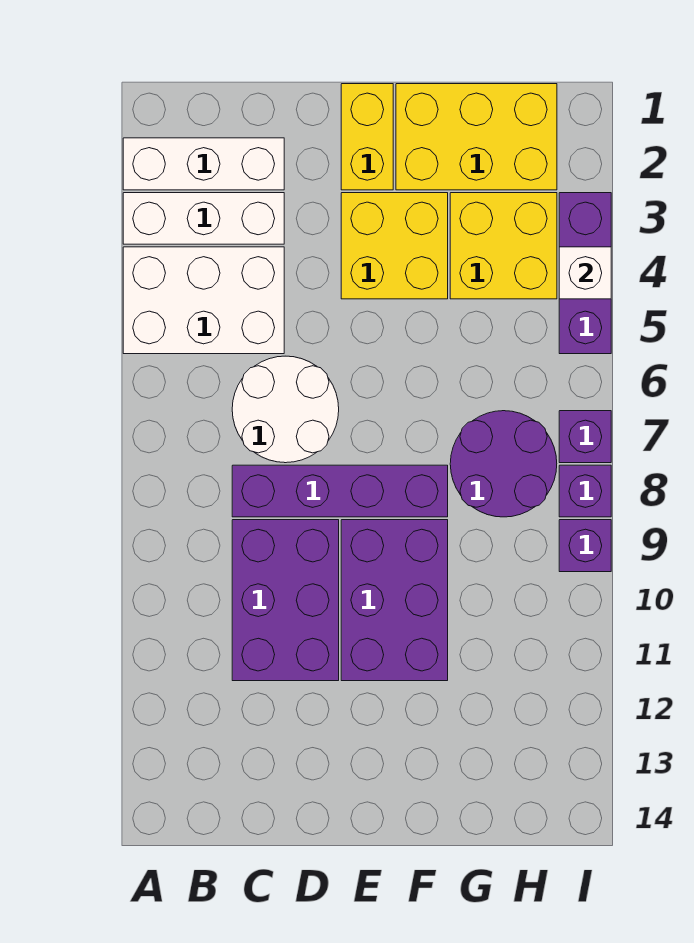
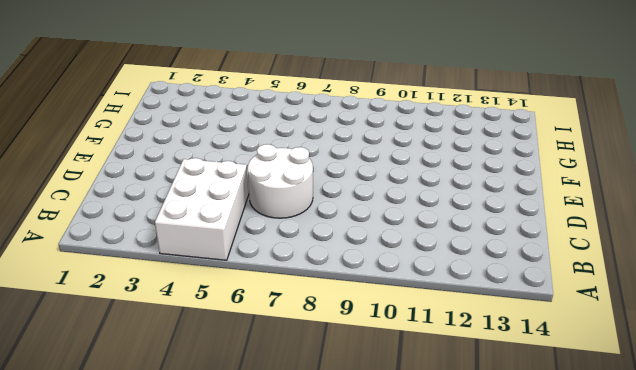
none -> white 1x3 brick [123,138,284,190]
none -> white 1x3 brick [123,193,284,244]
none -> purple 1x4 brick [232,465,448,517]

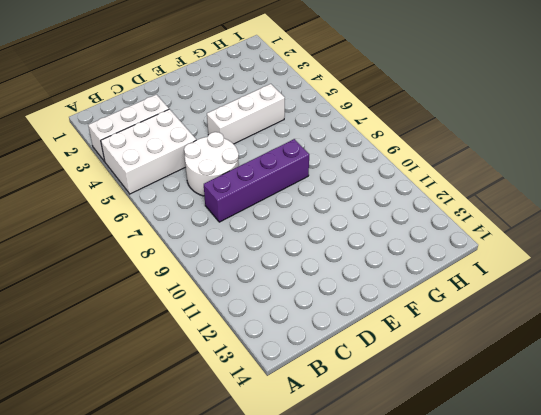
white 1x3 brick [207,84,285,144] -> white 1x3 brick moved to [123,138,284,190]
none -> purple 2x3 brick [232,520,339,681]
none -> yellow 1x2 brick [341,84,393,190]
none -> yellow 2x2 brick [341,193,448,299]

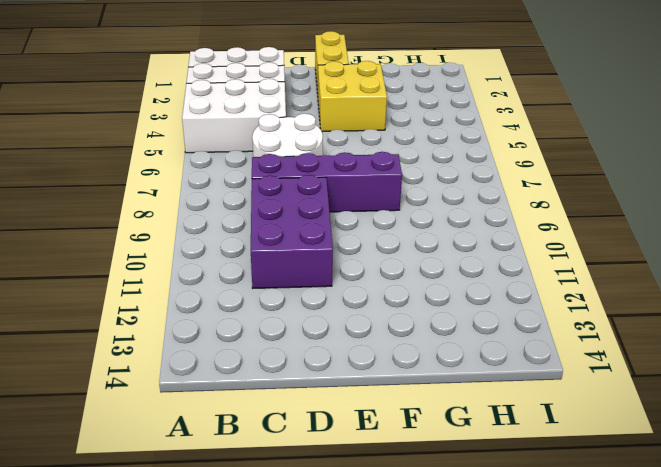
none -> purple 2x3 brick [341,520,448,681]
none -> yellow 2x3 brick [396,84,557,190]
none -> yellow 2x2 brick [450,193,557,299]

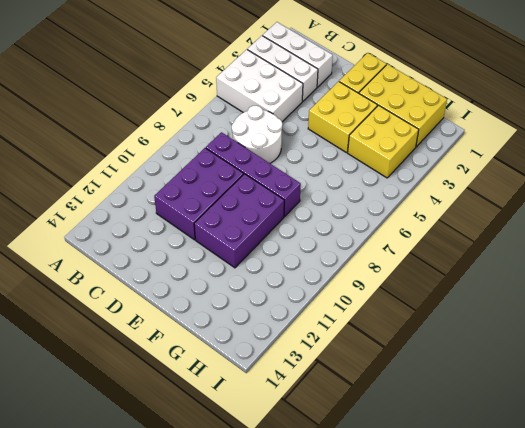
none -> purple 2x2 round brick [450,411,557,517]
none -> purple 1x3 brick [559,193,611,354]
none -> purple 1x1 brick [559,411,611,463]

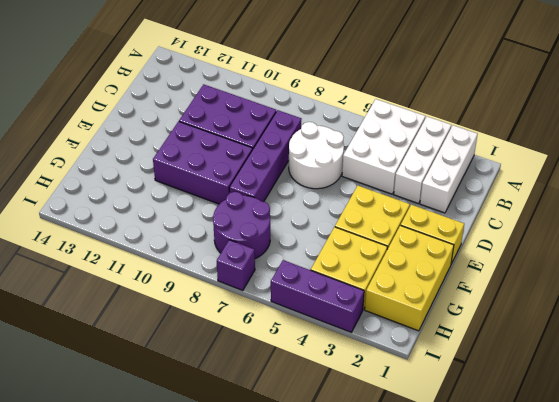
none -> purple 1x1 brick [559,465,611,517]
none -> purple 1x1 brick [559,520,611,572]
none -> white 1x1 brick [559,247,611,299]

